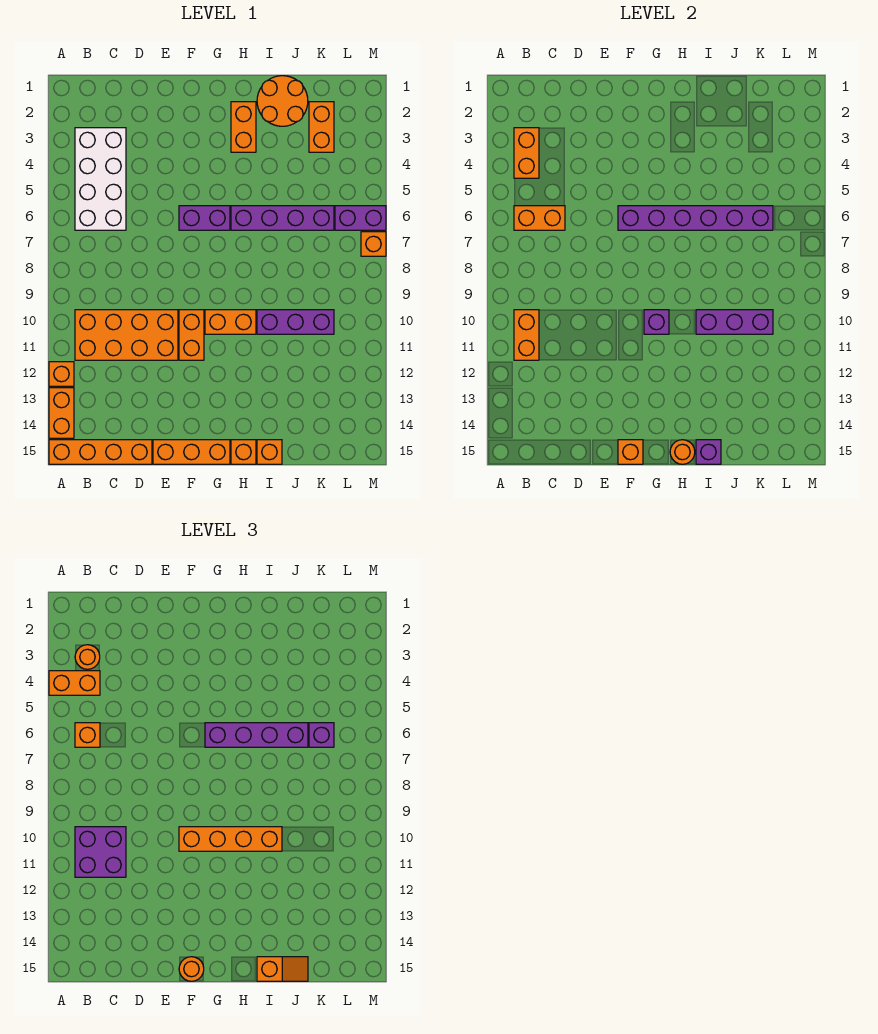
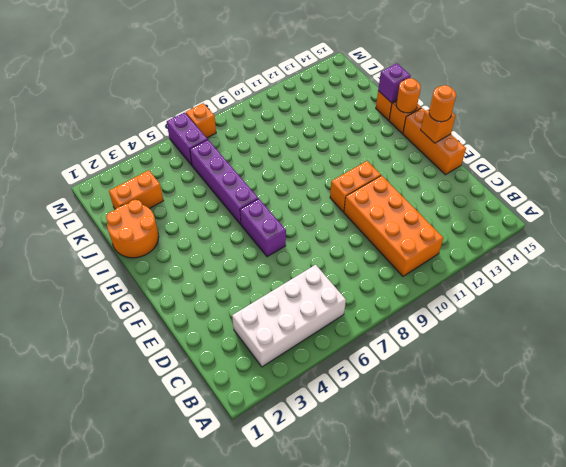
none -> orange 1x1 brick [49,362,74,386]
none -> orange 1x2 brick [49,388,74,438]
none -> orange 1x4 brick [49,440,152,464]
none -> orange 1x2 brick [205,310,256,334]

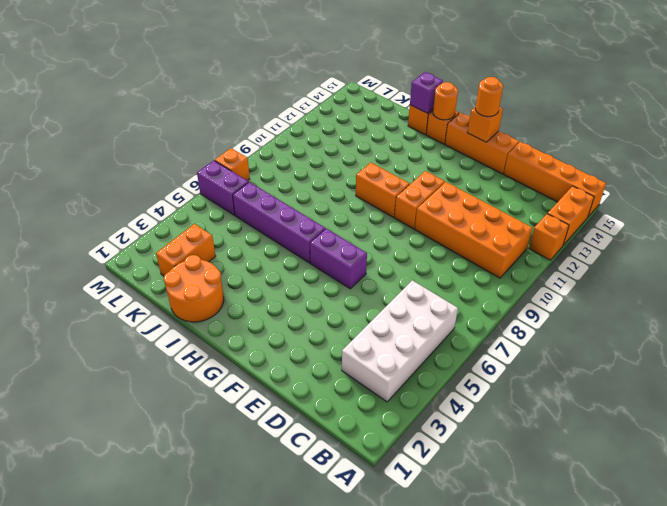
none -> orange 1x2 brick [231,102,256,152]
none -> purple 1x3 brick [257,310,334,334]
none -> orange 1x2 brick [514,128,539,178]
none -> orange 1x2 brick [514,206,565,230]

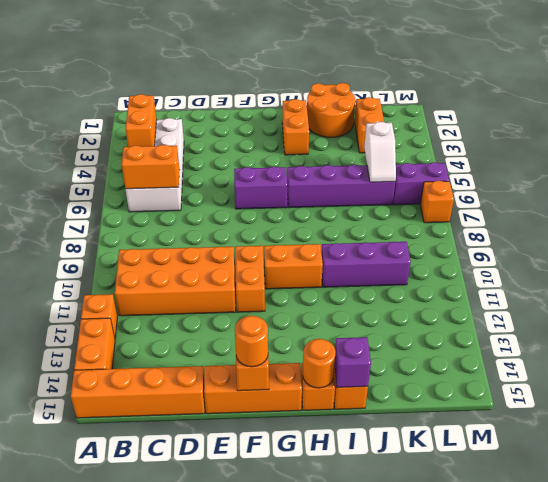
white 1x2 slope [364,122,396,182] -> purple 1x6 brick [618,206,773,230]
none -> orange 1x2 brick [514,310,539,360]
none -> purple 1x1 brick [644,310,669,334]
none -> purple 1x3 brick [696,310,773,334]
none -> orange 1x2 brick [49,671,100,695]

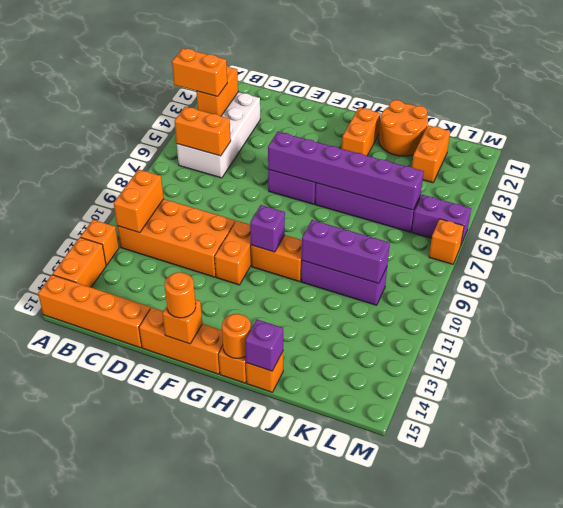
none -> orange 1x1 round brick [75,645,100,669]
none -> orange 1x1 brick [75,723,100,747]
none -> purple 2x2 brick [75,827,126,877]
none -> orange 1x4 brick [179,827,282,851]

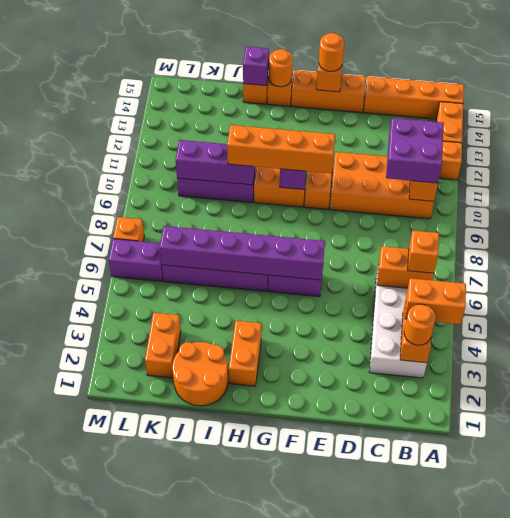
none -> purple 1x4 brick [205,723,308,747]
none -> orange 1x2 slope [257,957,308,981]
none -> purple 1x1 brick [309,723,334,747]

